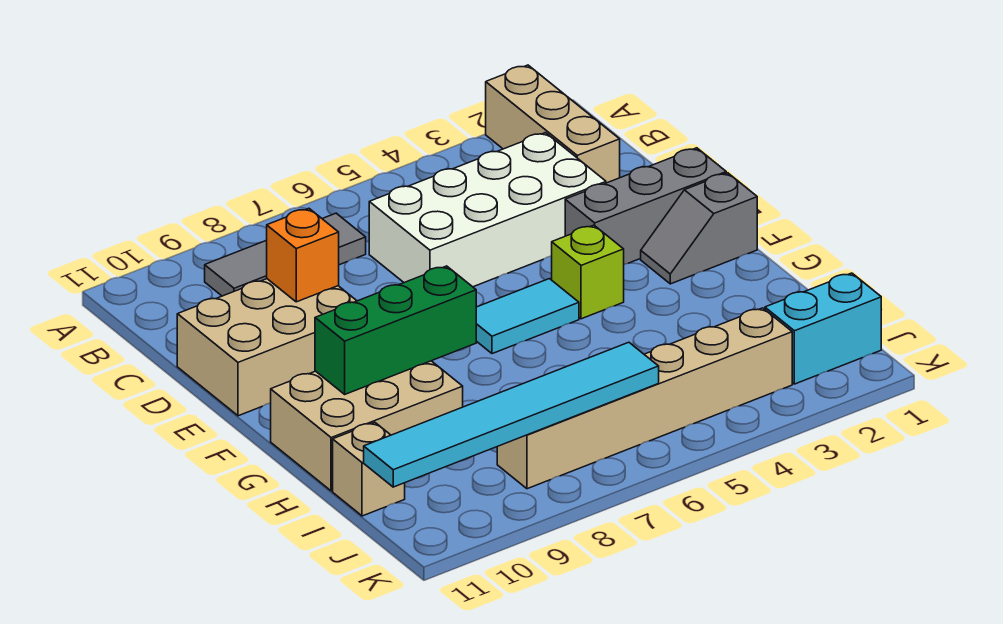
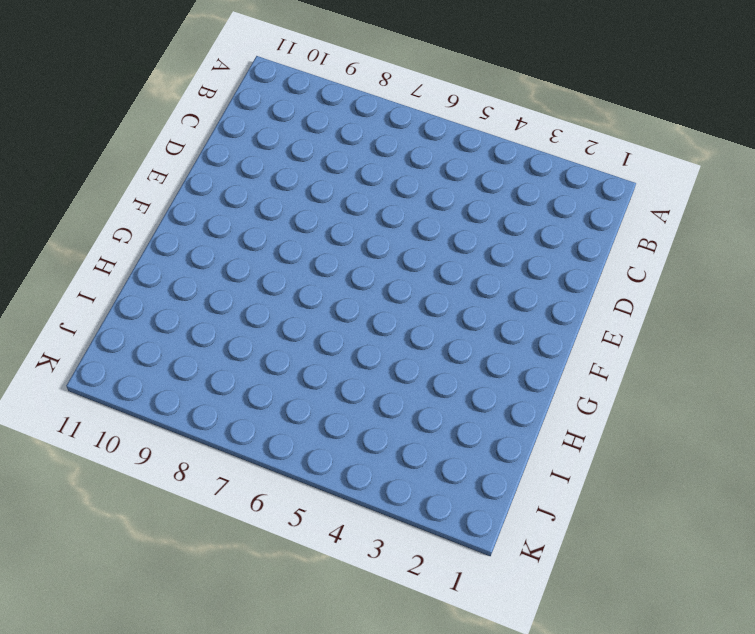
none -> tan 1x3 brick [486,65,620,183]
none -> grey 1x3 tile [205,213,366,296]
none -> white 2x4 brick [369,133,606,287]

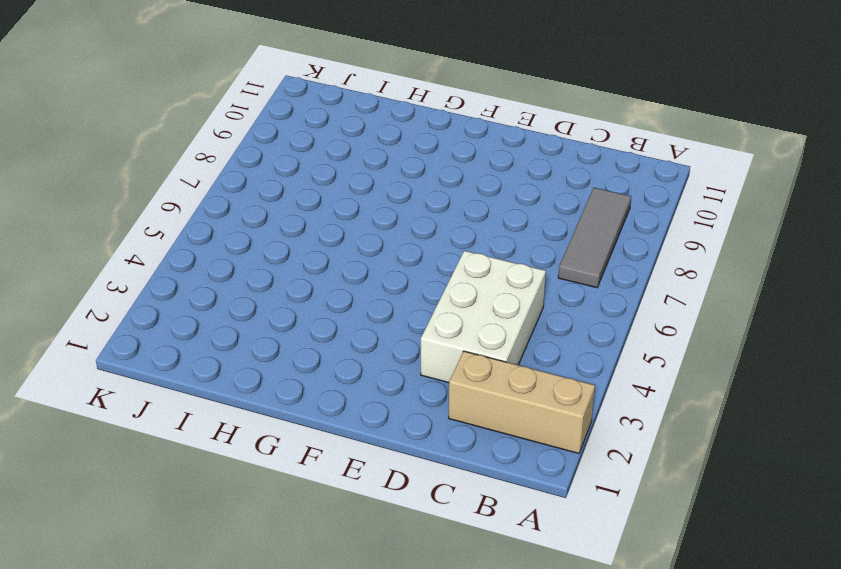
white 2x3 brick [421,251,546,383] -> white 2x4 brick [369,133,606,287]
none -> tan 2x3 brick [177,279,357,416]
none -> grey 1x3 brick [565,148,726,264]
none -> grey 1x2 slope [641,173,757,284]

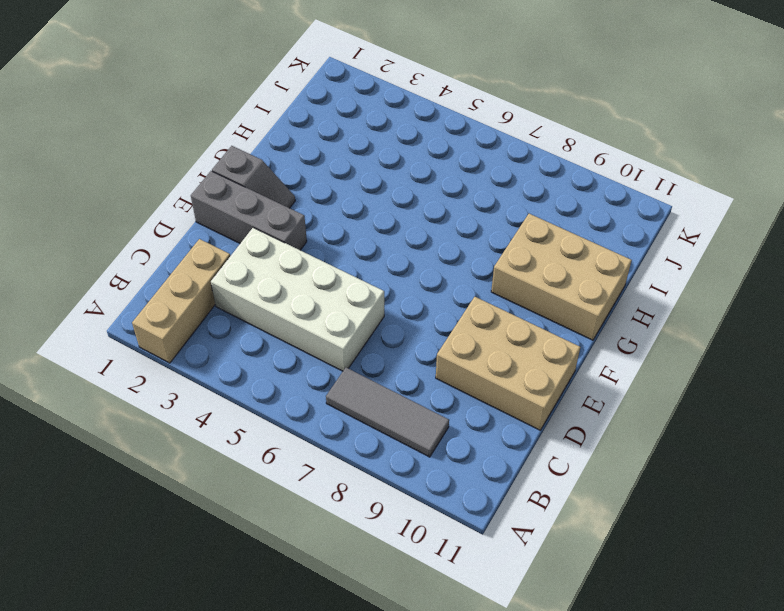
none -> lime 1x1 brick [552,225,624,319]
none -> cyan 1x2 tile [476,279,579,354]
none -> tan 1x1 brick [333,423,405,516]

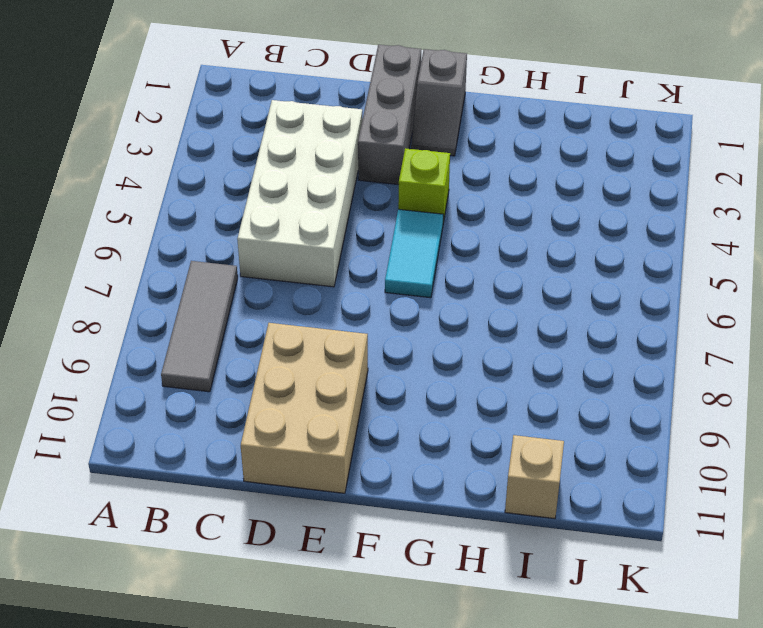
none -> tan 1x3 brick [486,65,620,183]
none -> tan 2x3 brick [271,361,463,491]
none -> cyan 1x2 brick [765,273,881,384]

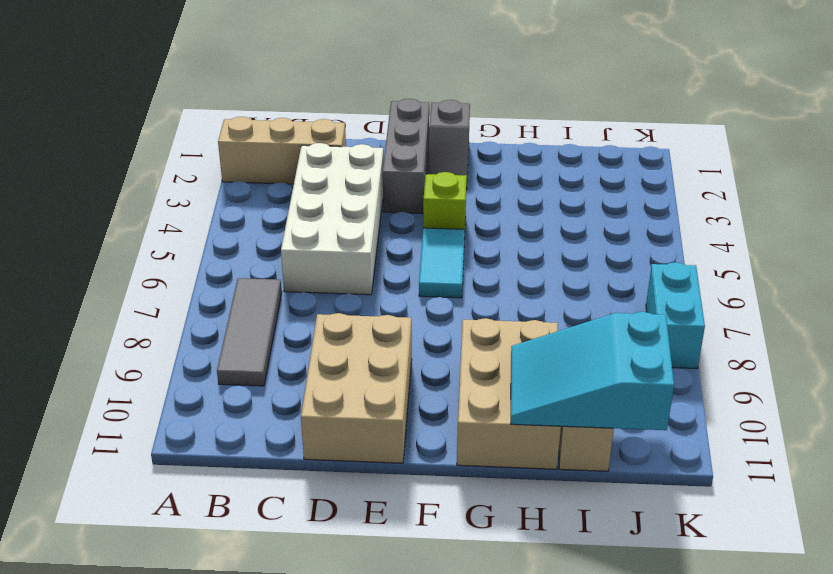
cyan 2x3 slope [511,312,674,430] -> cyan 1x6 tile [364,342,659,487]
cyan 1x2 brick [646,262,705,369] -> cyan 1x2 brick moved to [765,273,881,384]
none -> tan 1x6 brick [497,308,792,489]
none -> orange 1x1 brick [267,208,339,302]
none -> green 1x3 brick [315,266,476,394]

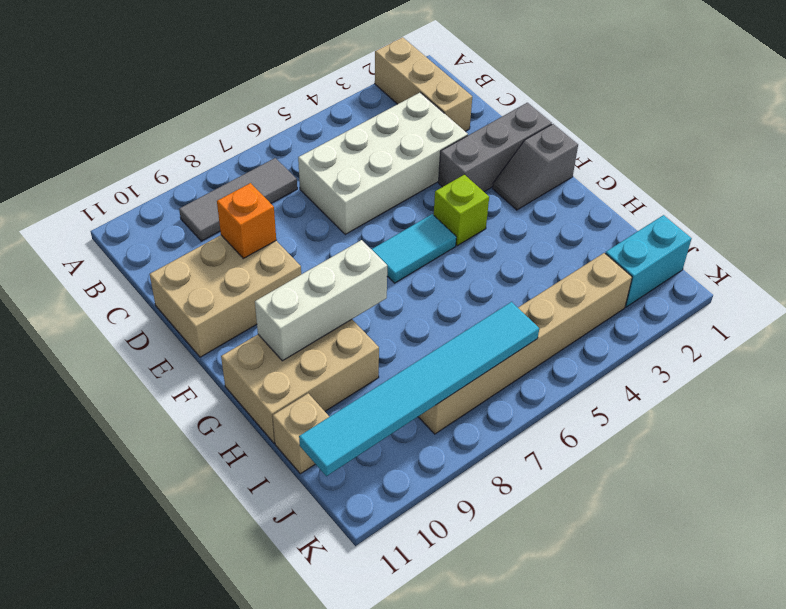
white 1x3 brick [255,240,387,361] -> green 1x3 brick [315,266,476,394]

